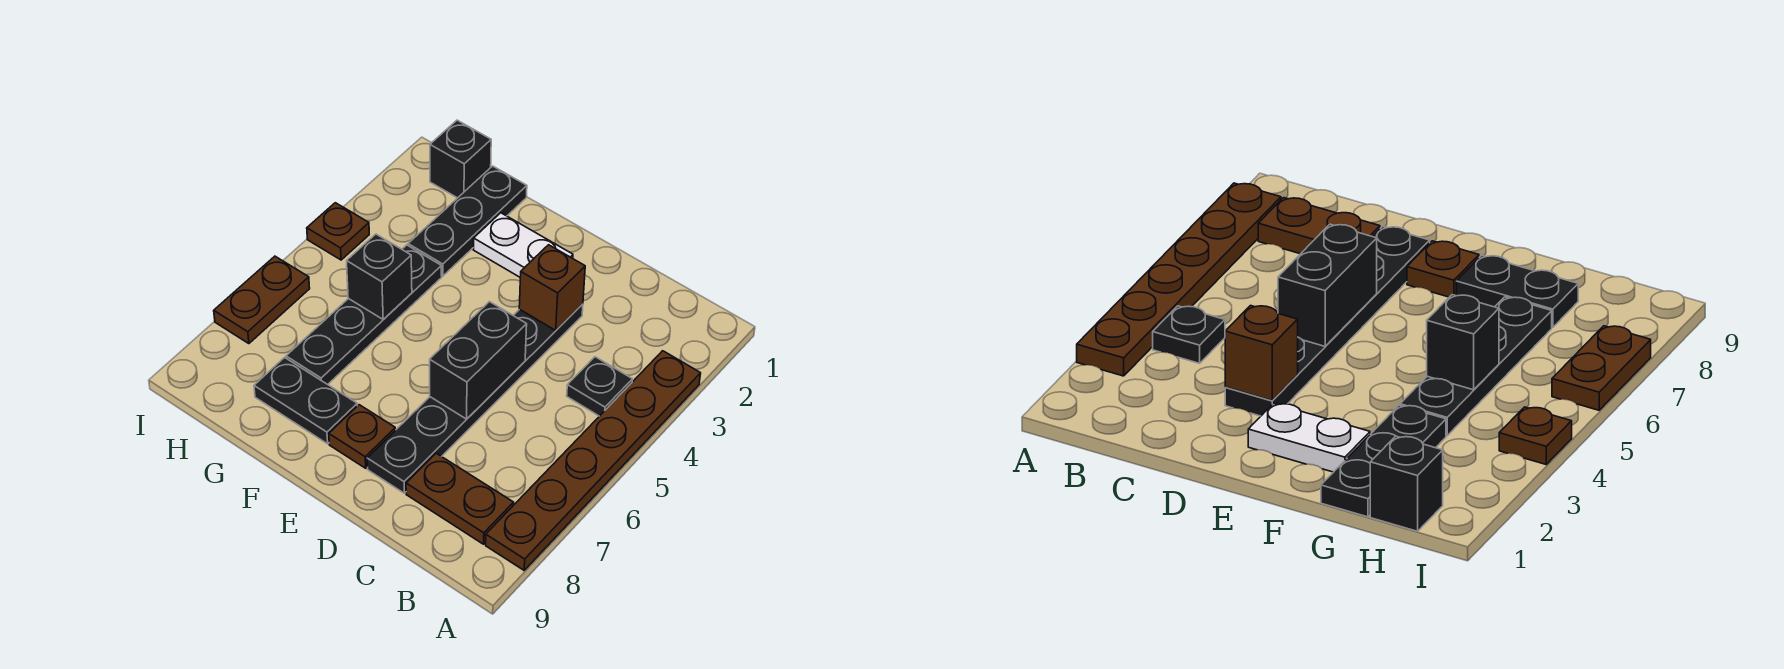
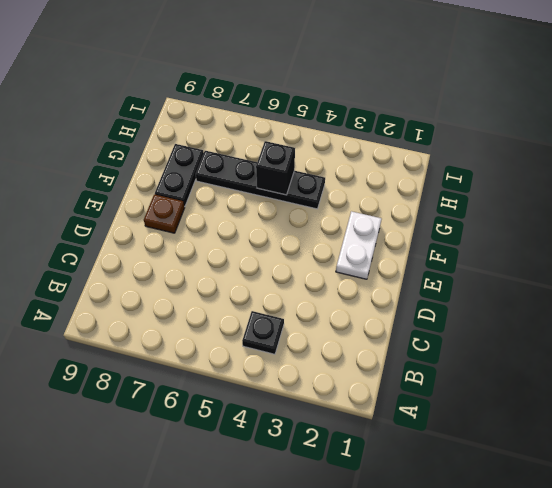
none -> brown 1x6 plate [486,351,701,570]
none -> brown 1x2 plate [406,453,514,544]
none -> black 1x6 plate [367,304,583,493]

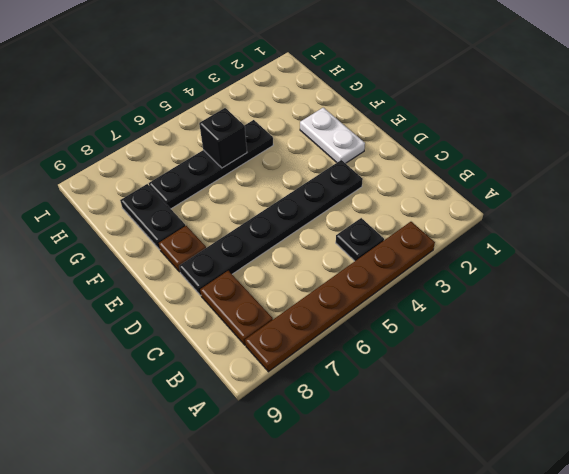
none -> black 1x3 plate [408,166,527,276]
none -> black 1x1 brick [430,120,491,198]
none -> brown 1x1 plate [307,203,369,260]

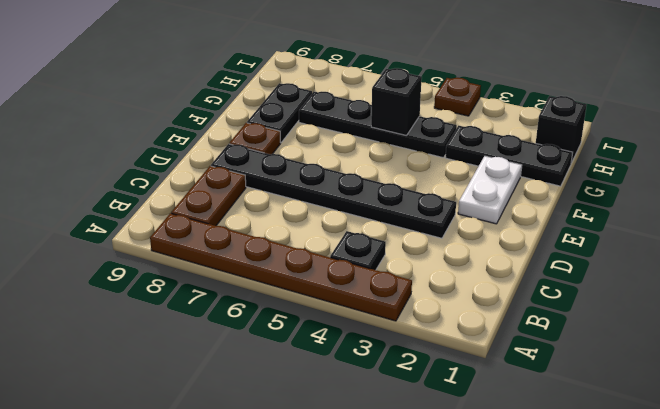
none -> brown 1x2 plate [214,256,310,344]
none -> brown 1x1 brick [519,245,585,330]
none -> black 1x2 brick [430,302,527,419]

